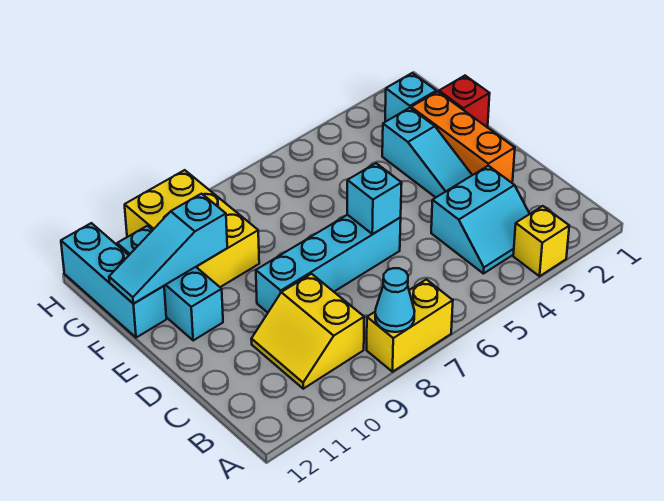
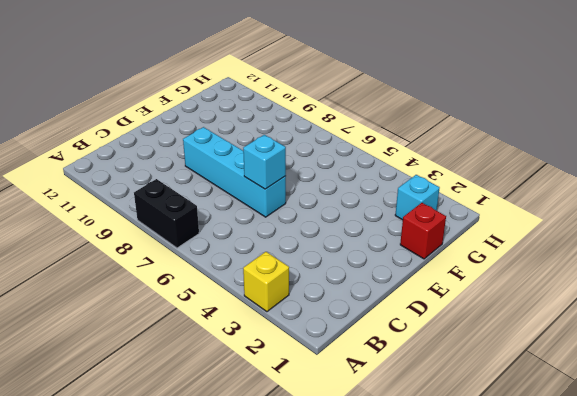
black 1x2 brick [134,179,199,248] -> yellow 1x2 brick [367,279,453,372]
none -> cyan 2x2 slope [431,166,530,274]
none -> yellow 2x2 slope [251,274,364,389]
none -> orange 1x3 brick [411,92,515,182]

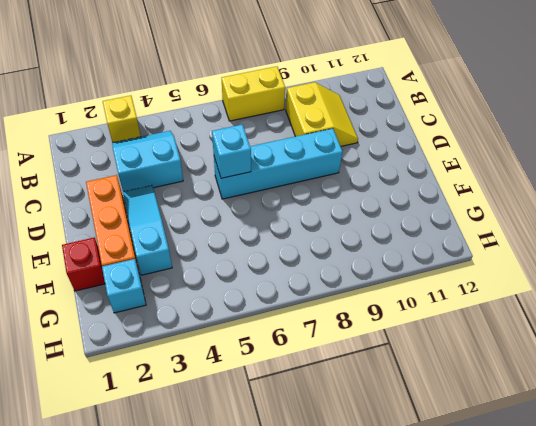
none -> cyan 1x3 brick [117,226,223,340]
none -> yellow 2x3 brick [125,170,259,287]
none -> cyan 1x3 brick [61,223,166,338]

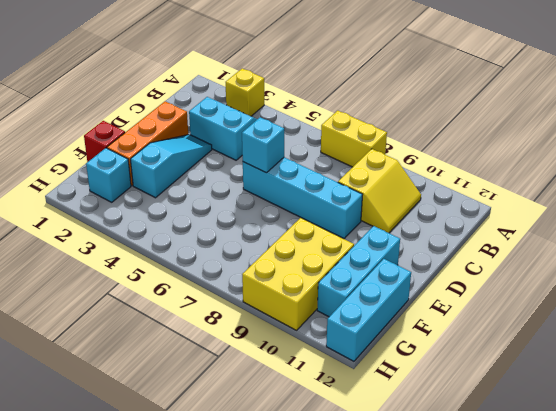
none -> cyan 1x1 cone [375,268,415,332]
none -> cyan 1x3 slope [109,194,227,304]

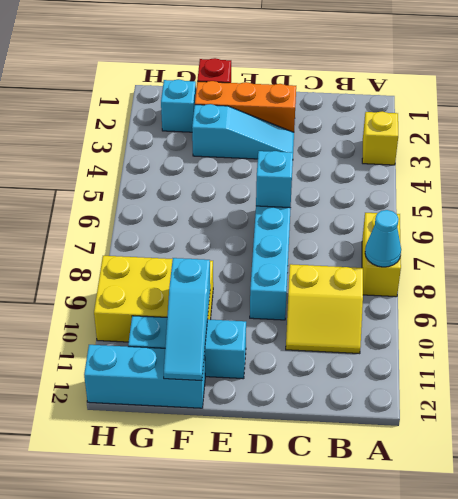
none -> cyan 2x2 slope [431,166,530,274]

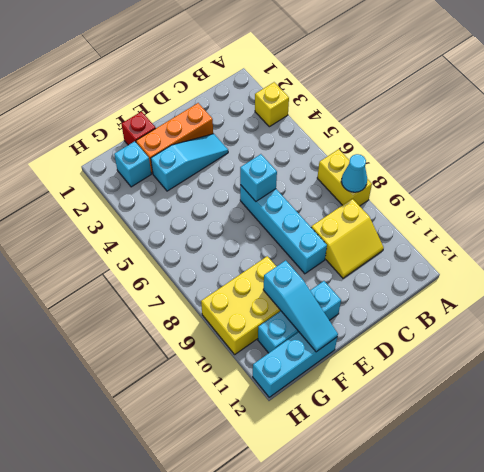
none -> cyan 2x2 slope [431,166,530,274]

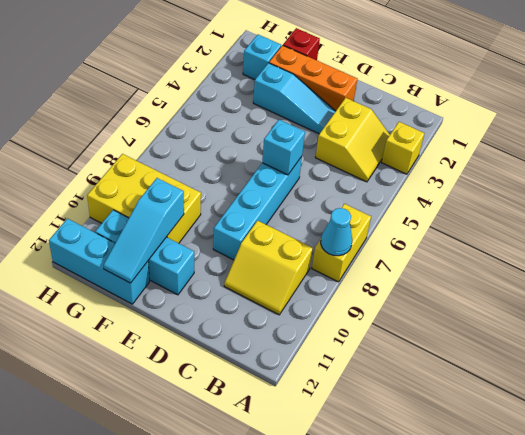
yellow 2x2 slope [315,98,390,182] -> cyan 2x2 slope [431,166,530,274]

